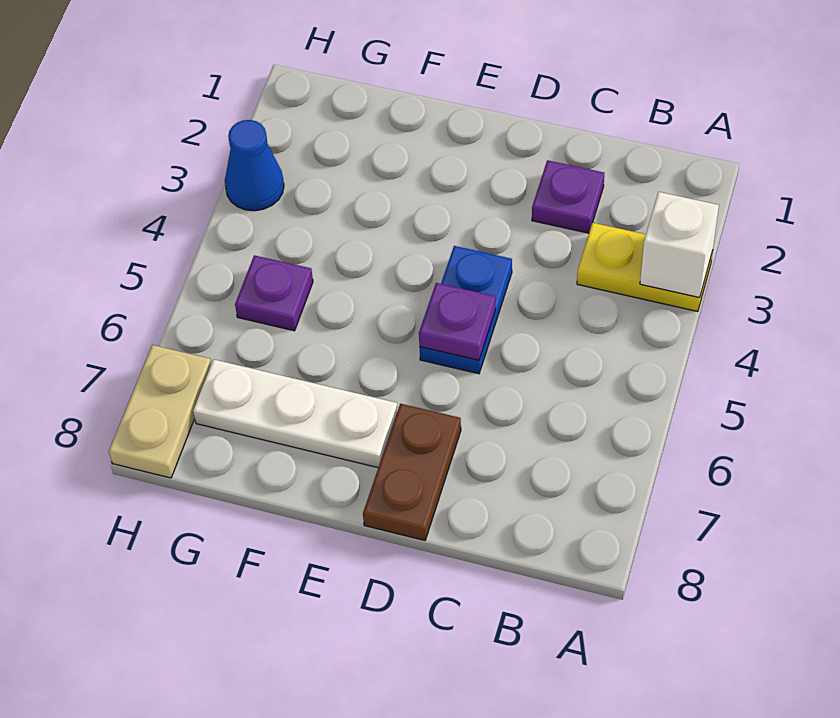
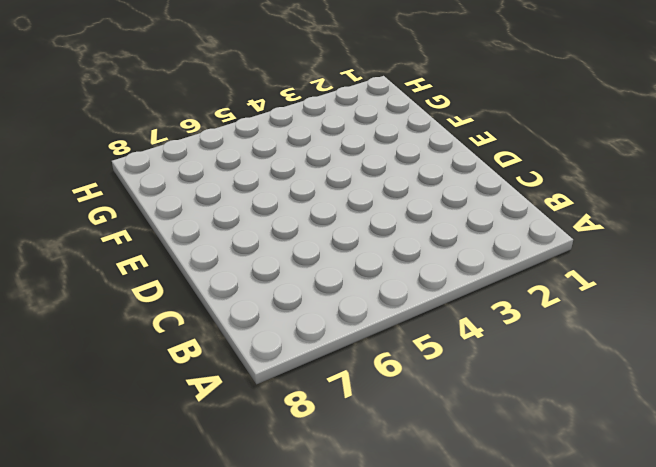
none -> yellow 1x2 plate [577,223,713,311]
none -> purple 1x1 plate [532,160,604,233]

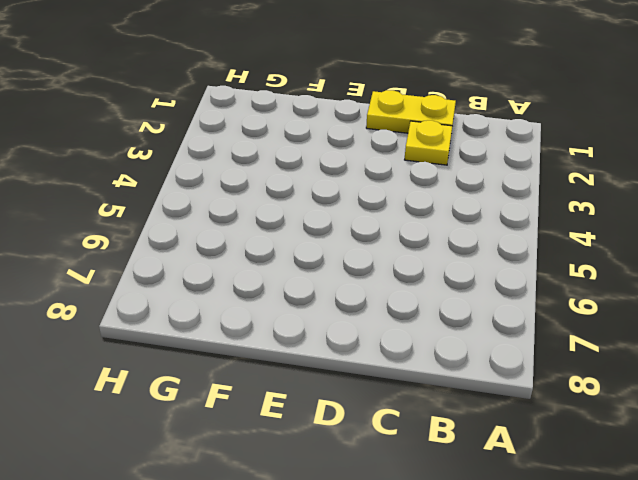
yellow 1x2 plate [366,90,456,133] -> yellow 1x2 plate moved to [577,223,713,311]
yellow 1x1 plate [405,120,452,165] -> purple 1x1 plate [532,160,604,233]
none -> blue 1x2 plate [420,246,512,374]
none -> brown 1x2 plate [363,404,461,540]

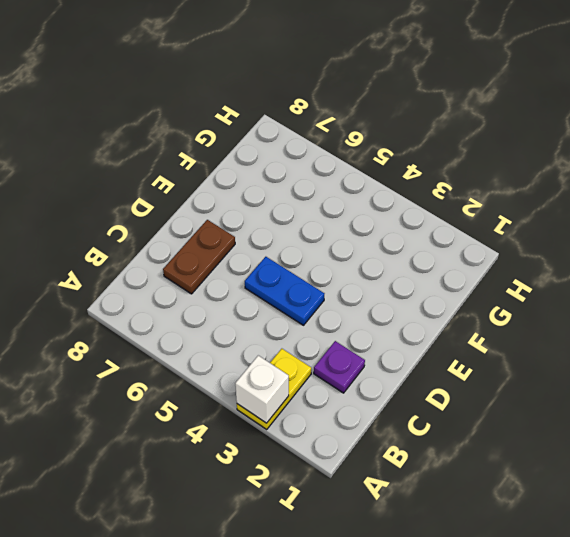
brown 1x2 plate [163,220,235,294] -> brown 1x2 plate turned to [363,404,461,540]
none -> white 1x3 plate [193,359,398,468]
none -> purple 1x1 plate [235,255,313,331]

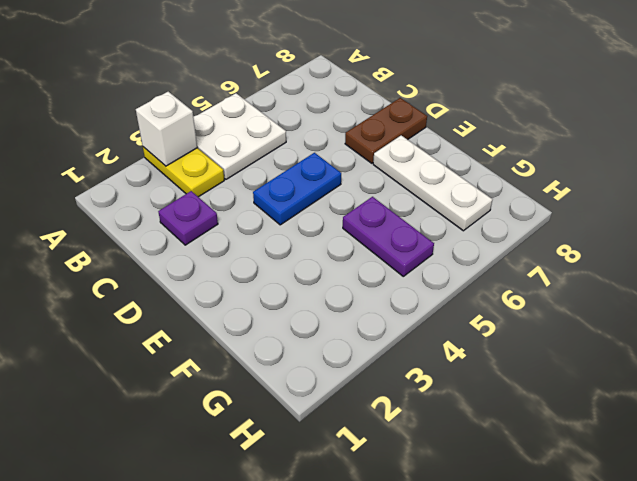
white 2x2 plate [193,93,286,179] -> none
purple 1x2 plate [343,197,434,276] -> purple 1x1 plate [235,255,313,331]
none -> blue 1x1 cone [225,120,284,211]
none -> tan 1x2 plate [109,345,211,478]

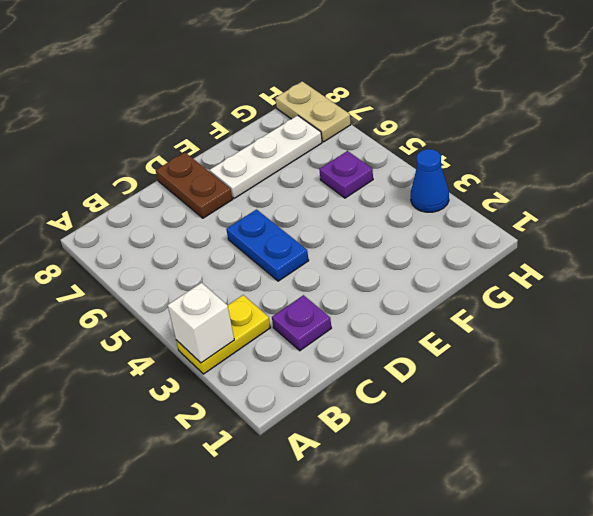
none -> purple 1x1 plate [419,283,495,360]

